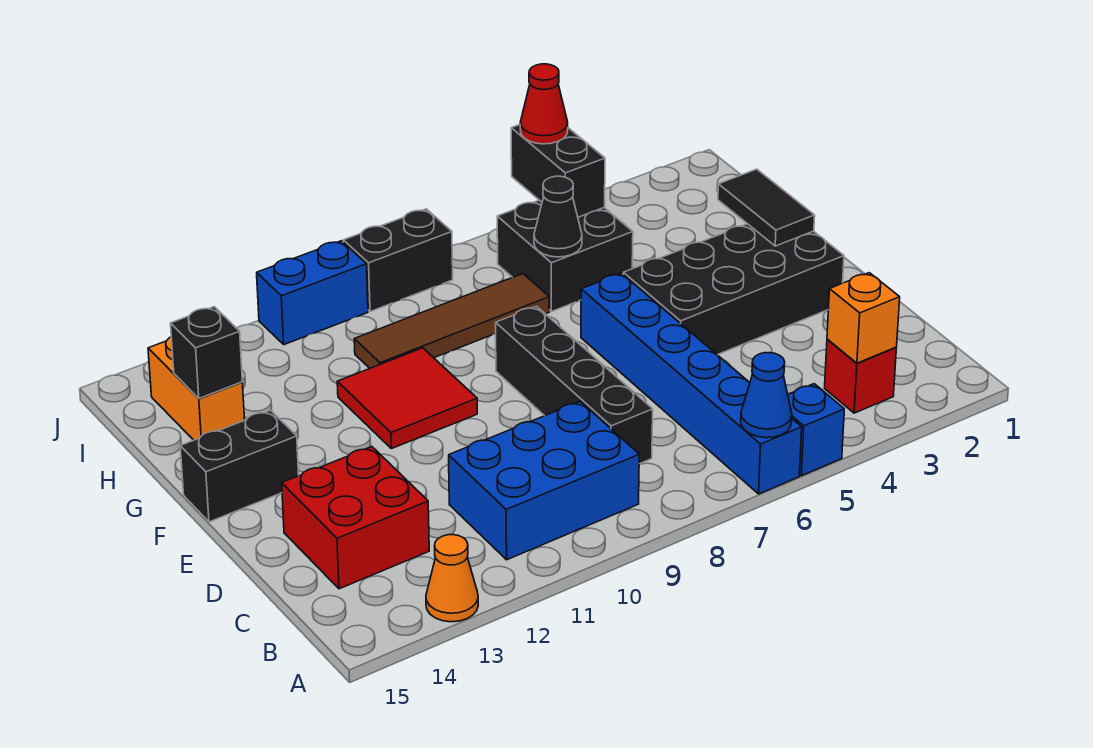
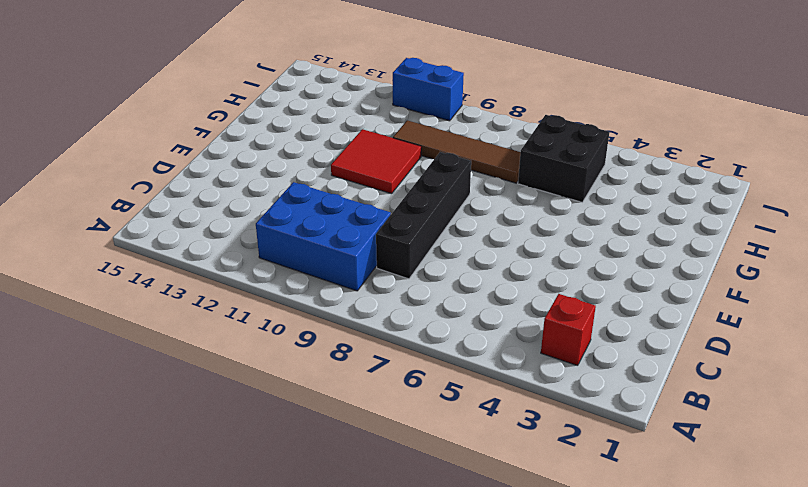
none -> blue 1x1 brick [788,384,844,476]
none -> blue 1x6 brick [581,273,802,494]
none -> orange 1x1 cone [426,535,478,622]

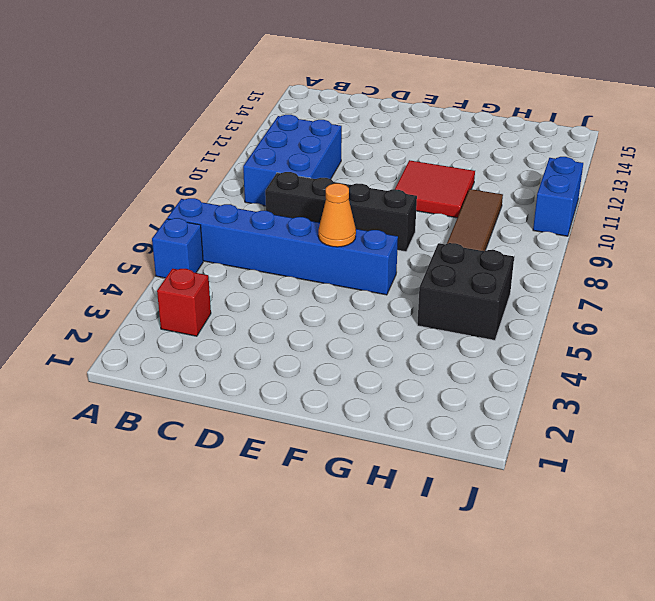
orange 1x1 cone [318,183,356,247] -> orange 1x1 cone moved to [426,535,478,622]
none -> red 2x2 brick [282,447,429,589]
none -> black 2x4 brick [623,224,844,355]
none -> black 1x2 brick [180,410,299,522]

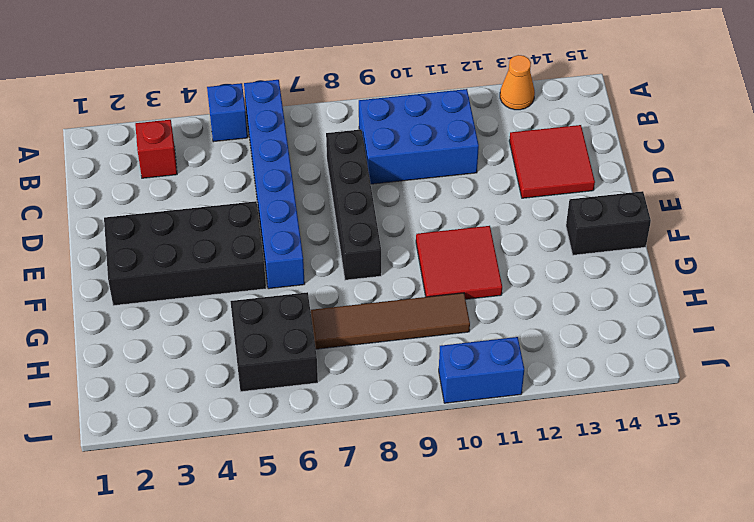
red 2x2 tile [509,125,595,198] -> red 2x2 brick [282,447,429,589]
none -> orange 1x2 brick [148,337,245,440]
none -> black 1x2 brick [343,209,453,312]
none -> blue 1x1 cone [741,353,792,438]

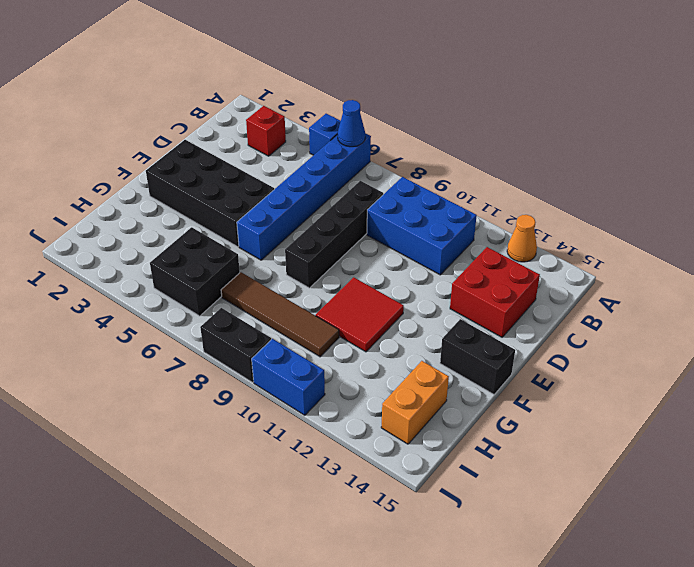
none -> orange 1x1 brick [827,273,900,363]
none -> black 1x2 tile [718,169,815,246]
none -> black 1x1 cone [534,176,582,257]

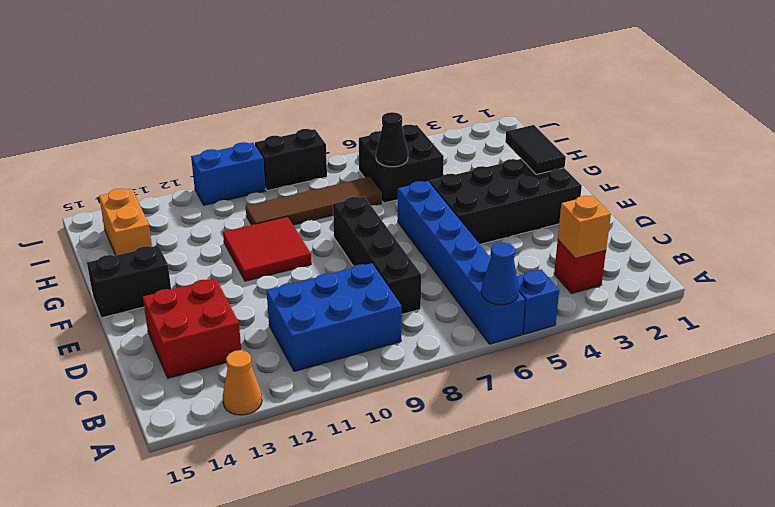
none -> black 1x1 brick [170,307,242,398]
none -> black 1x2 brick [511,125,605,217]
none -> red 1x1 cone [520,64,568,144]

